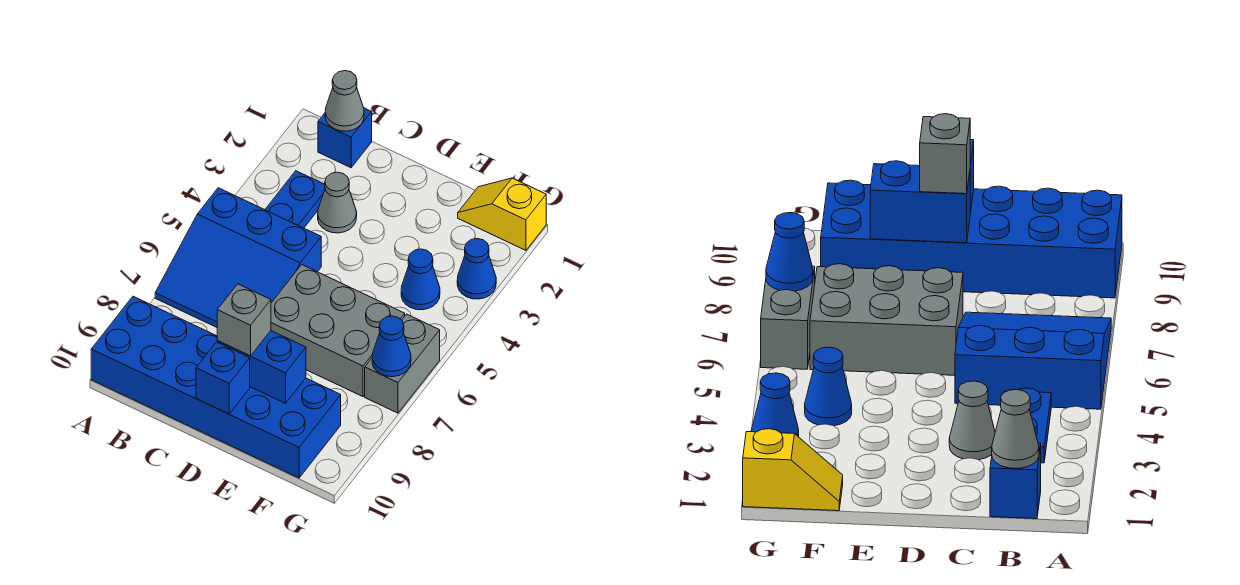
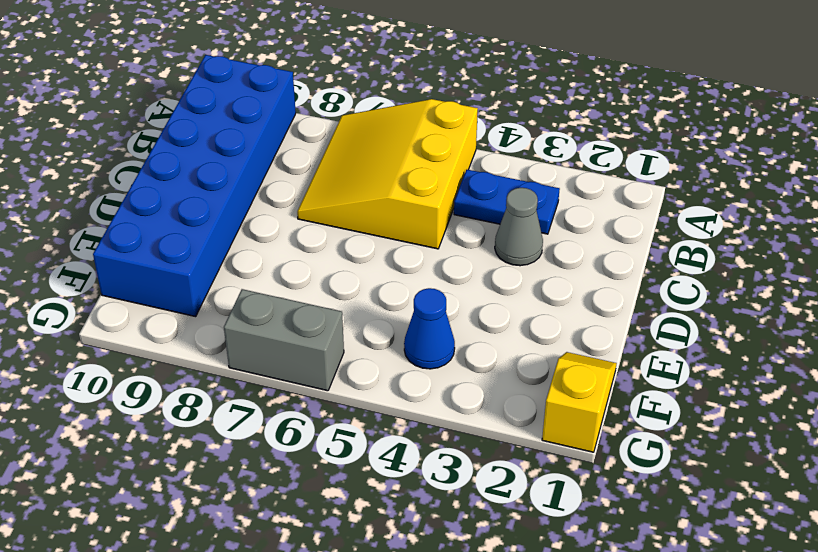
yellow 3x3 slope [297,99,478,249] -> blue 3x3 slope [155,188,321,327]
none -> blue 1x1 brick [318,108,372,168]
none -> grey 2x3 brick [271,265,405,397]
none -> blue 1x1 cone [457,239,496,299]

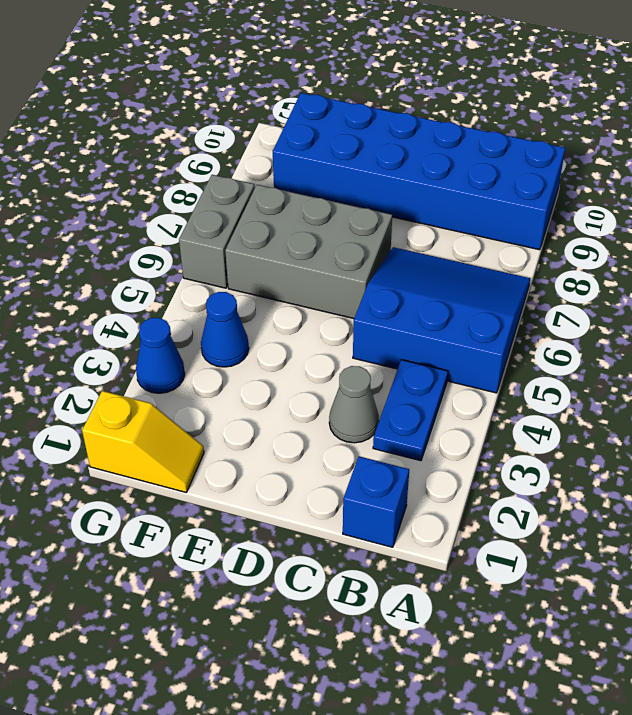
none -> grey 1x1 cone [325,71,364,131]
none -> blue 1x2 brick [217,331,306,403]
none -> blue 1x1 brick [196,342,250,414]

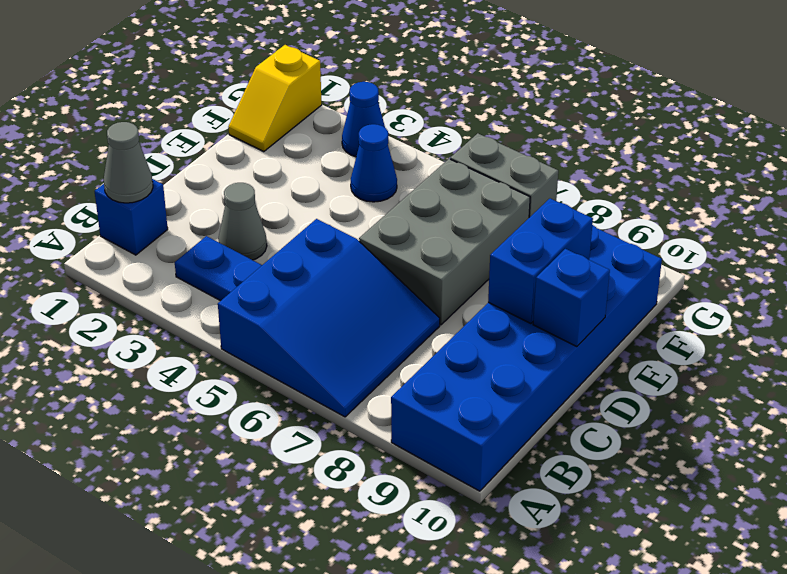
none -> blue 1x1 cone [372,316,411,377]
none -> grey 1x1 brick [217,284,271,356]

